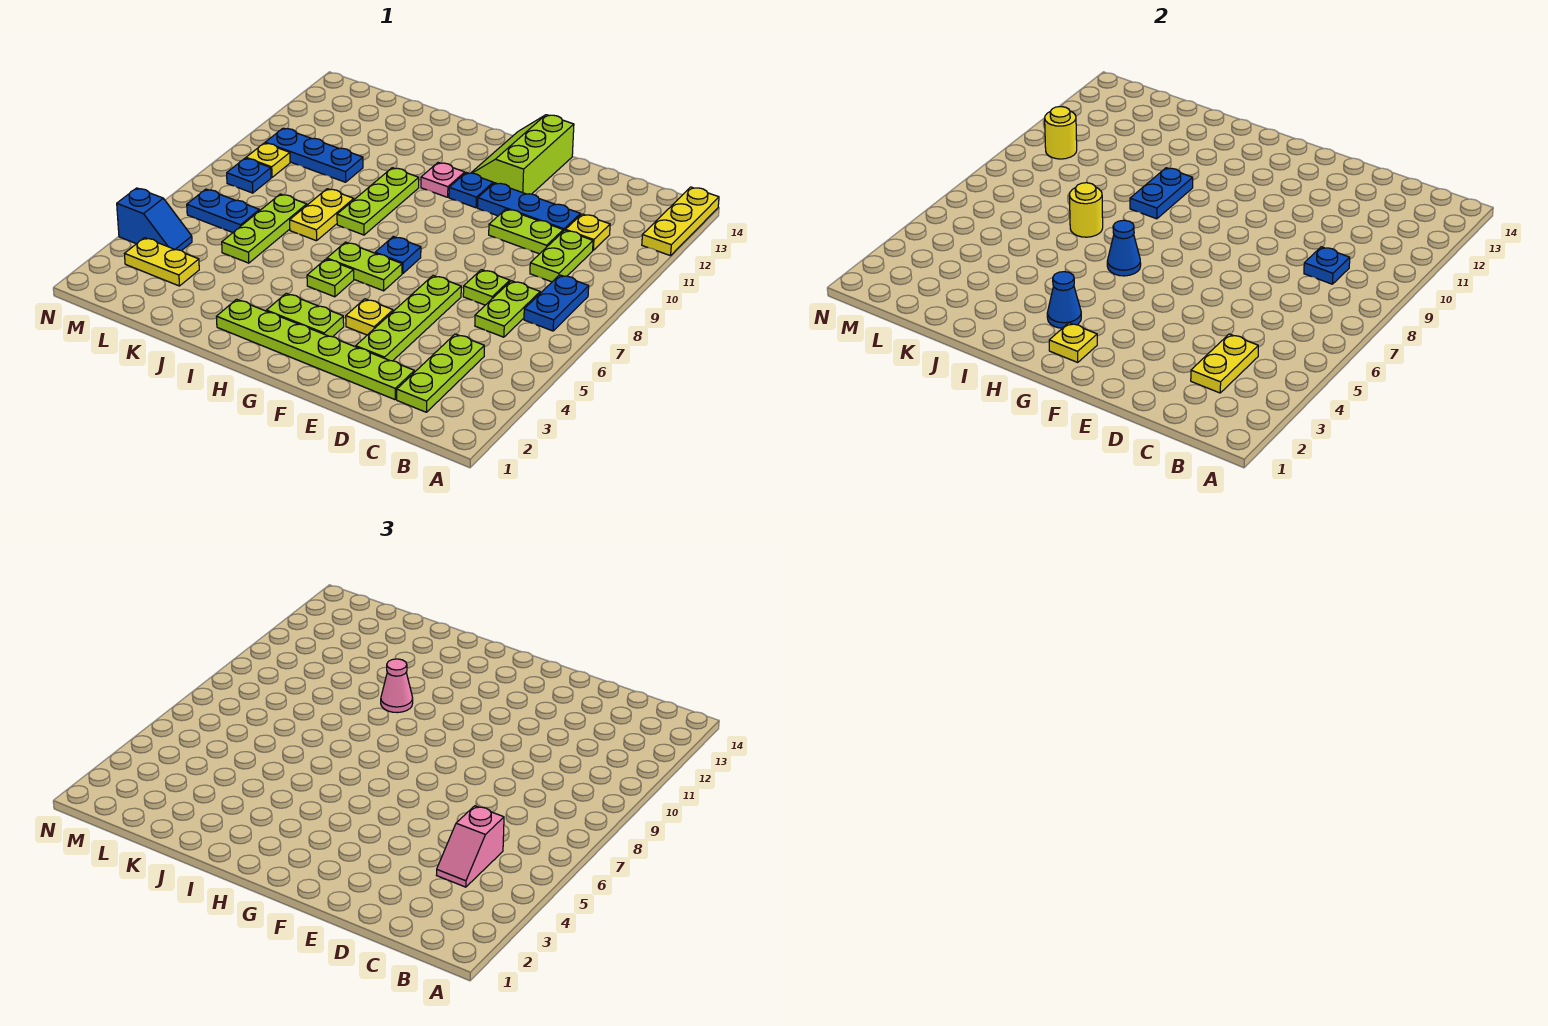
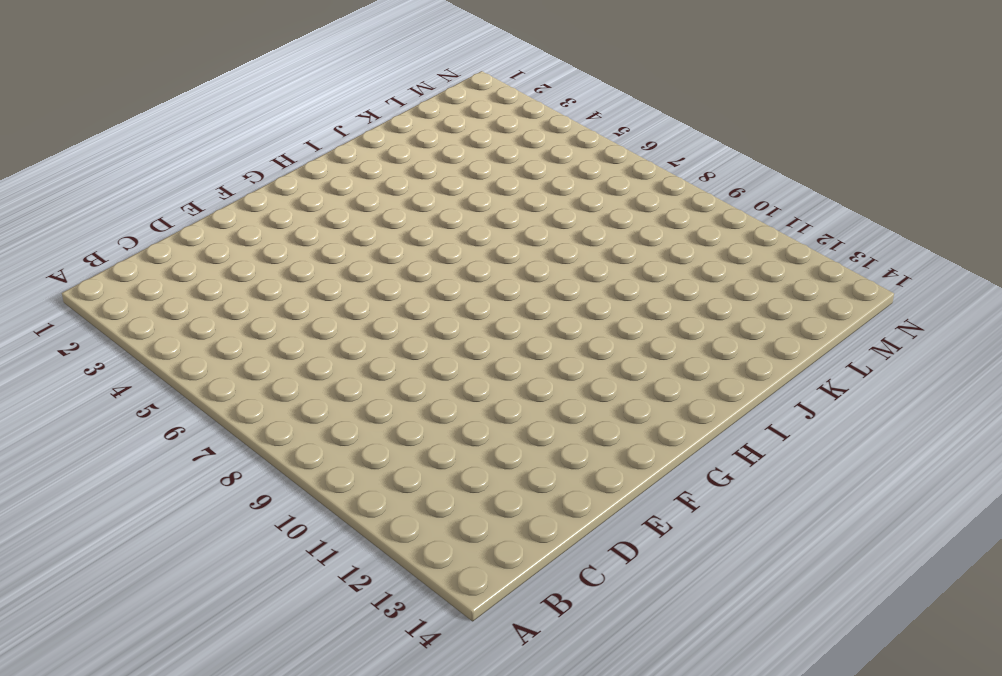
none -> yellow 1x3 plate [642,187,719,256]
none -> blue 1x2 plate [524,275,589,331]
none -> lime 1x3 plate [397,334,484,412]
none -> lime 1x2 plate [475,281,540,337]

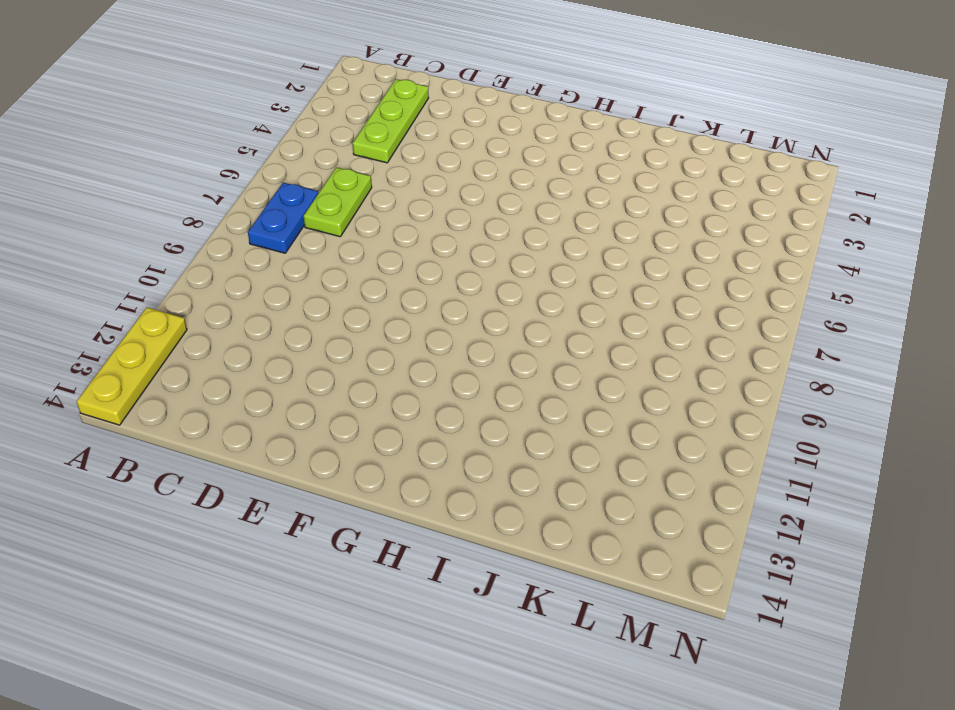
none -> lime 1x2 plate [530,230,593,282]
none -> yellow 1x1 plate [566,214,610,250]
none -> lime 1x6 plate [216,299,414,400]
none -> lime 1x1 plate [463,270,510,305]

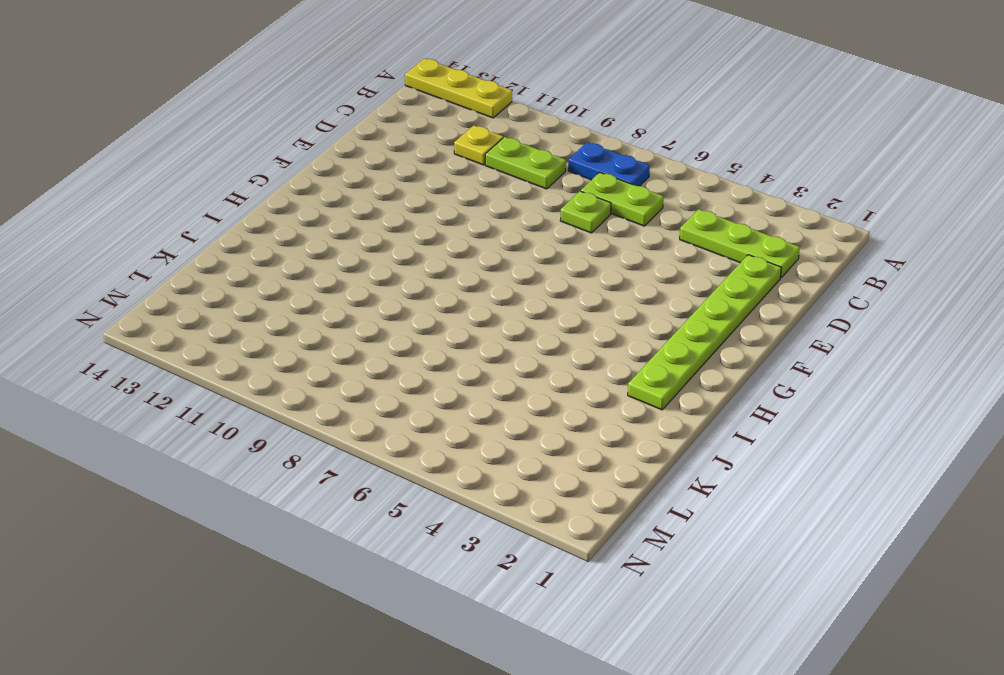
none -> lime 1x2 plate [489,209,563,254]
none -> blue 1x3 plate [478,183,580,231]
none -> lime 1x4 plate [356,276,461,361]
none -> yellow 1x1 plate [346,299,393,335]

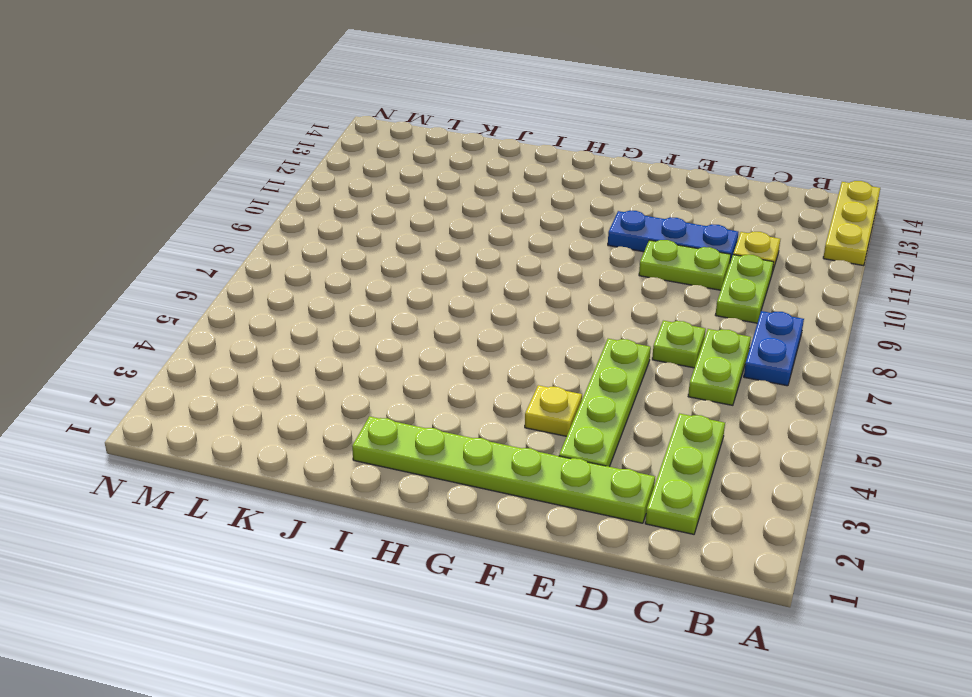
none -> lime 2x3 slope [471,115,574,194]
none -> lime 1x2 plate [267,293,344,337]
none -> lime 1x2 plate [327,242,402,291]
none -> blue 1x1 plate [375,236,421,274]

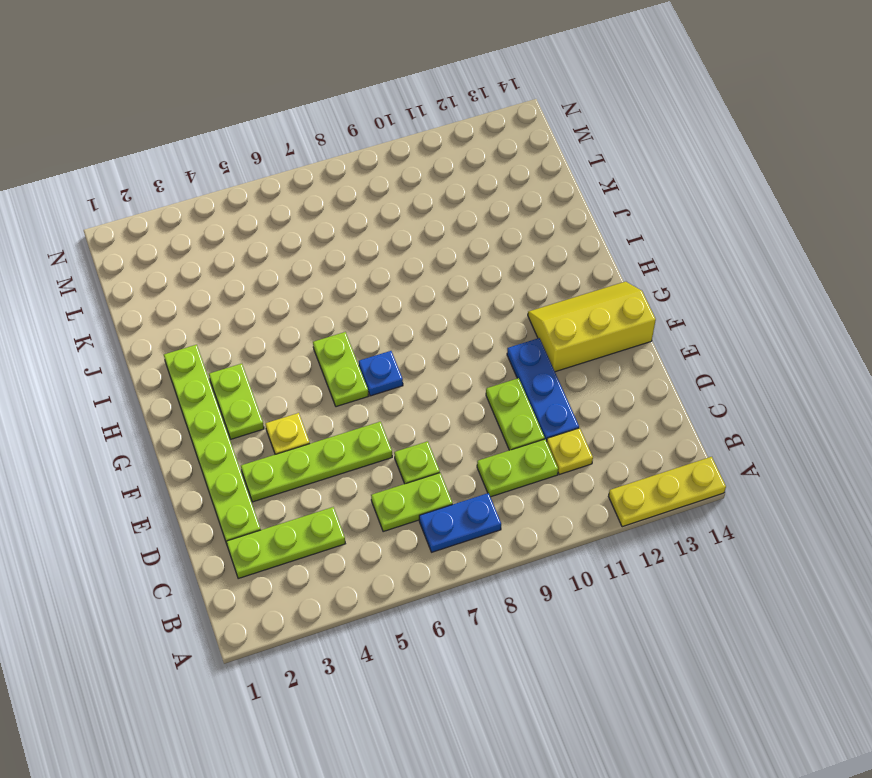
yellow 2x3 slope [528,282,656,372] -> lime 2x3 slope [471,115,574,194]
none -> blue 1x1 plate [449,173,493,208]
none -> lime 1x1 plate [307,259,354,297]
none -> pink 1x1 plate [421,163,465,197]
none -> lime 1x3 plate [337,168,419,235]

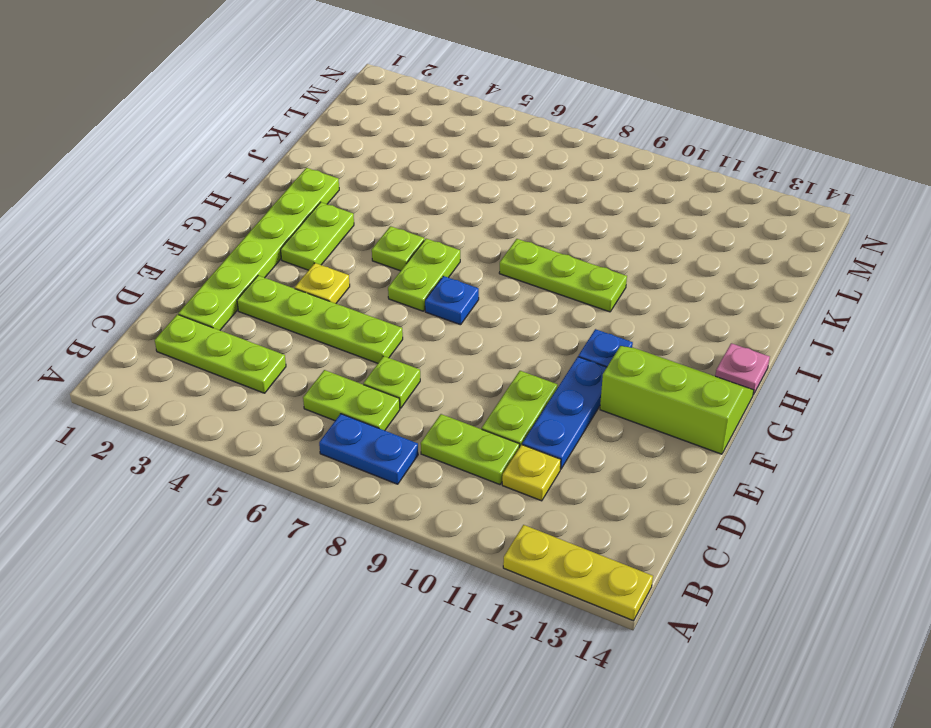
pink 1x1 plate [715,343,770,395] -> pink 1x1 plate moved to [421,163,465,197]
none -> yellow 1x2 plate [290,189,354,241]
none -> lime 1x3 plate [222,194,307,263]
none -> blue 1x3 plate [265,128,363,182]
none -> yellow 1x2 plate [125,238,199,286]

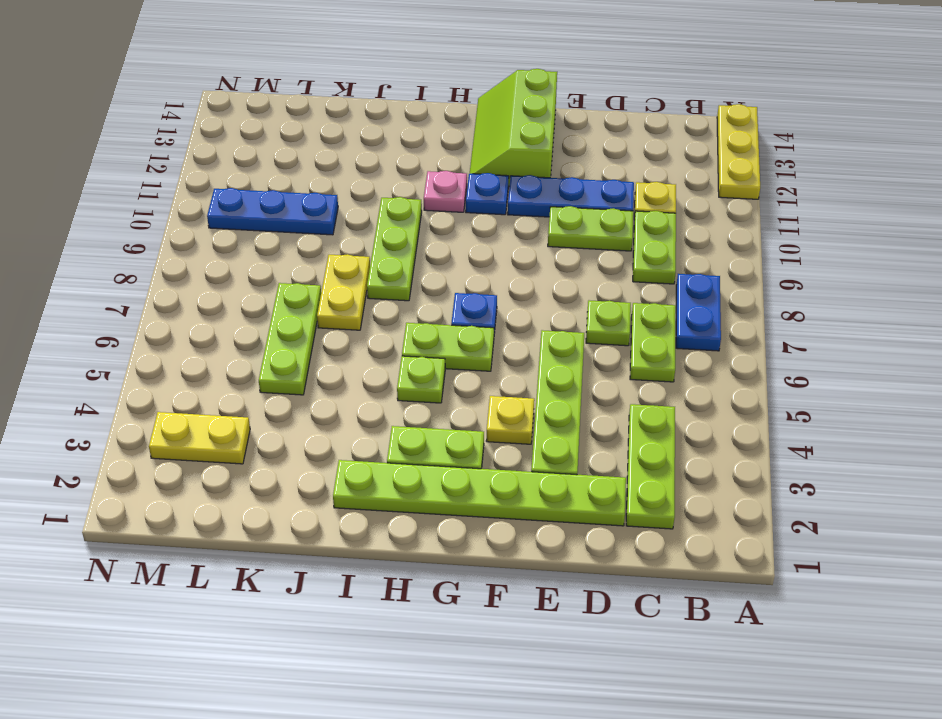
none -> blue 1x2 plate [187,189,259,232]
none -> blue 1x2 slope [117,188,192,251]
none -> blue 1x1 plate [227,158,271,193]
none -> yellow 1x1 plate [246,143,290,177]

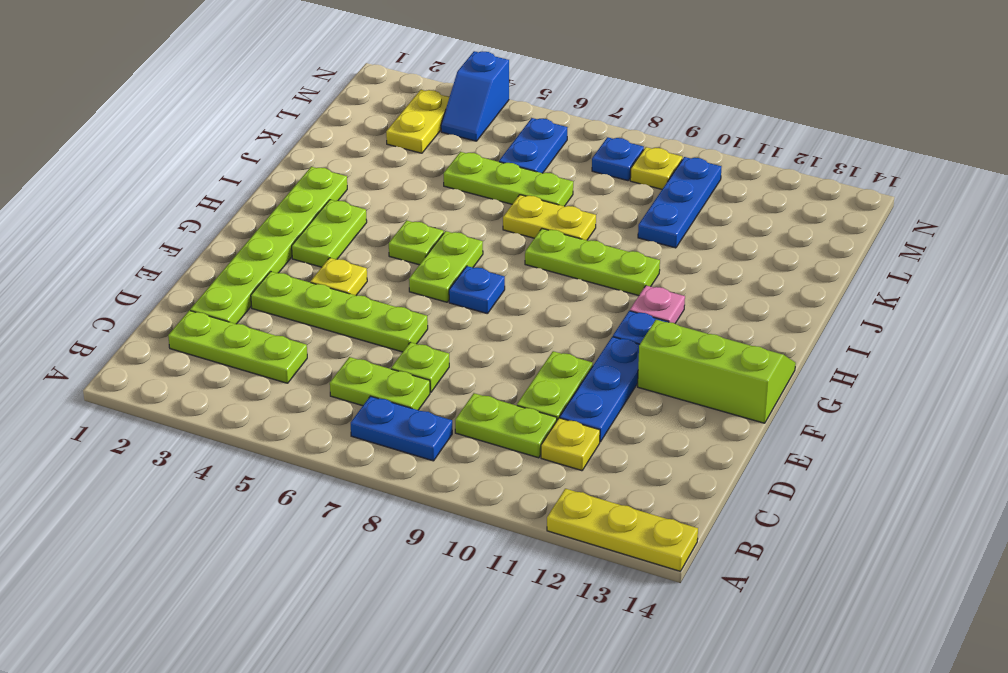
none -> yellow 1x2 plate [1191,334,1258,393]
none -> blue 1x1 plate [1304,247,1350,284]
none -> yellow 1x1 plate [1049,323,1097,363]
none -> blue 1x1 cone [1047,272,1081,328]

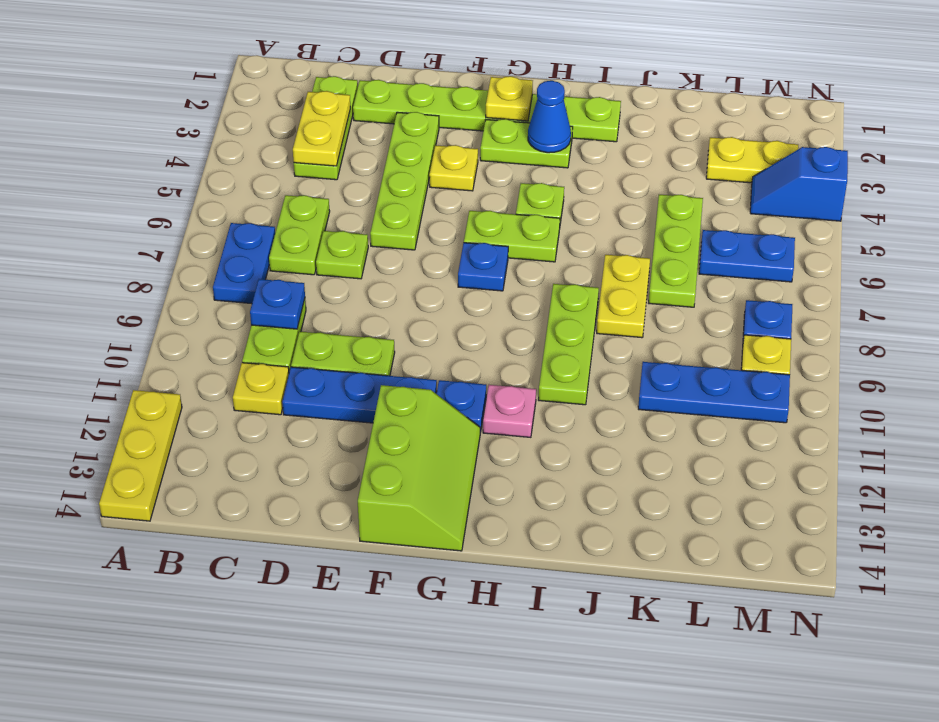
none -> blue 1x1 cone [1107,220,1141,276]
none -> blue 1x2 plate [1130,168,1193,219]
none -> yellow 1x1 round brick [1069,183,1103,237]
none -> yellow 1x1 round brick [1045,107,1077,159]

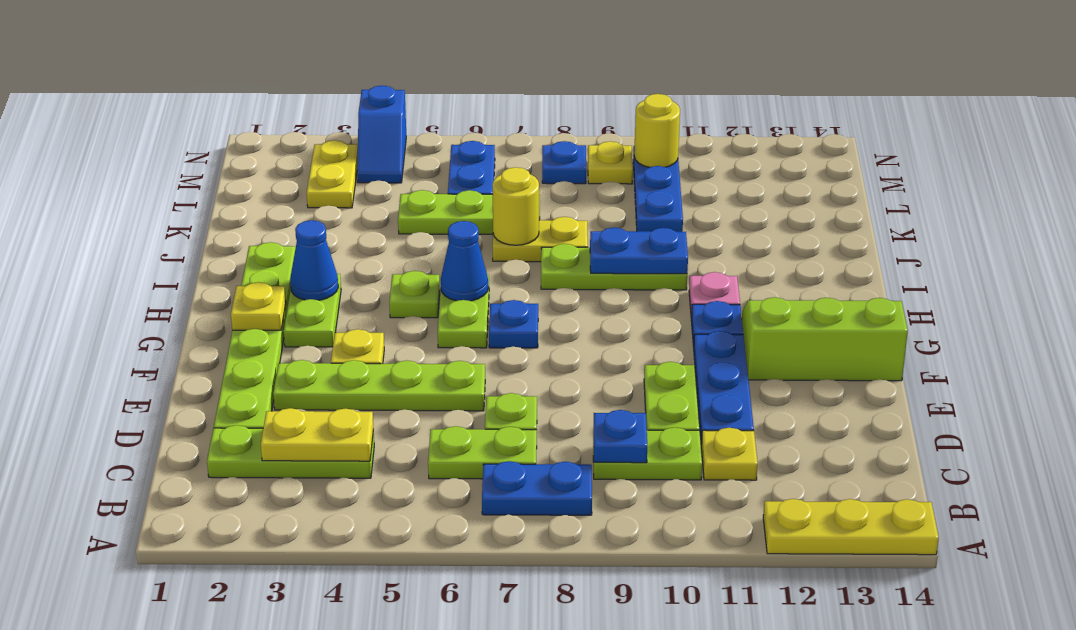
none -> pink 1x2 slope [437,806,504,887]
none -> pink 1x1 cone [381,659,413,713]

